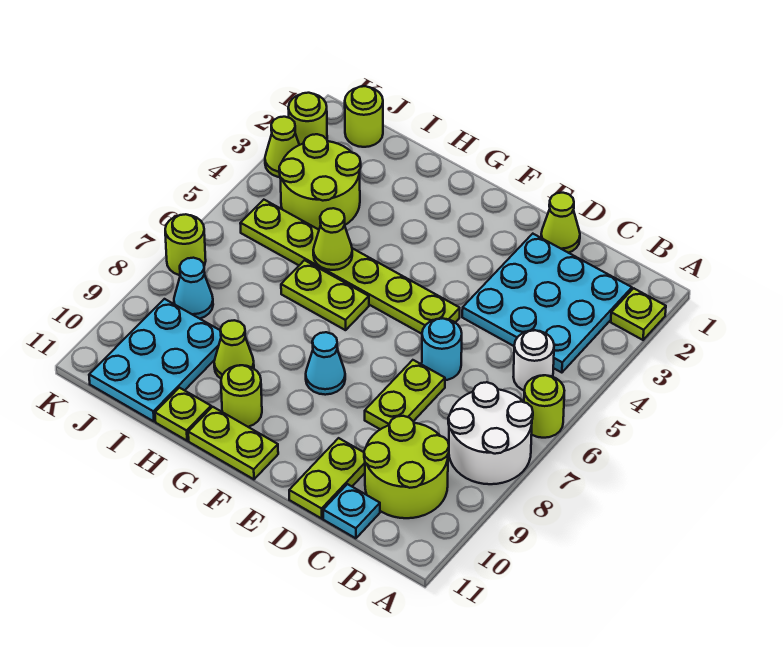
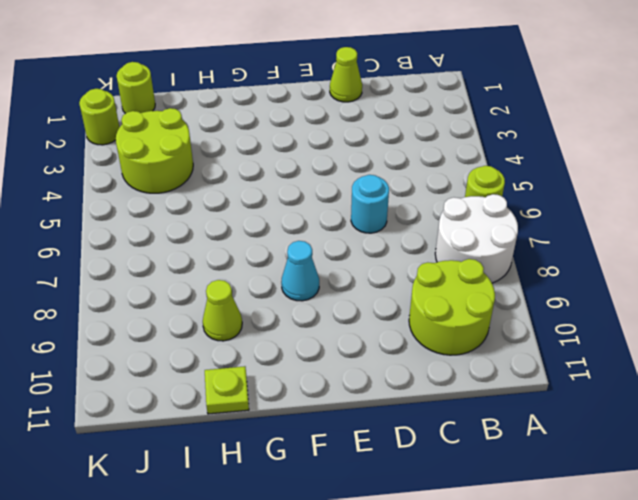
none -> lime 1x1 plate [611,288,666,340]
none -> cyan 3x3 plate [462,234,632,373]
none -> white 1x1 round brick [513,330,554,390]

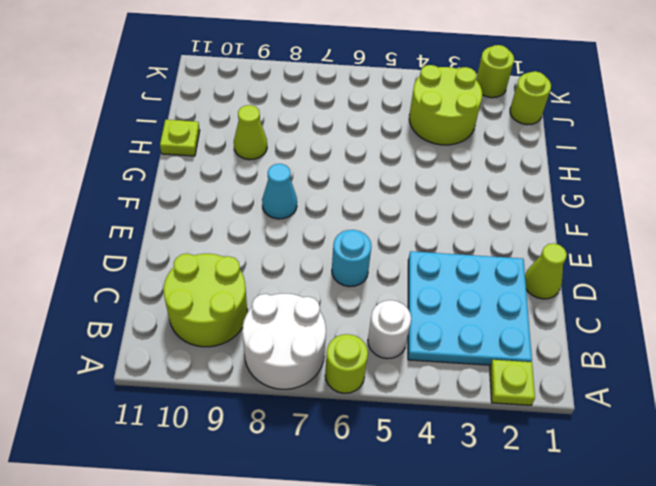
none -> cyan 1x1 plate [323,484,380,538]
none -> lime 1x2 plate [365,360,445,429]
none -> lime 1x2 plate [289,438,365,519]

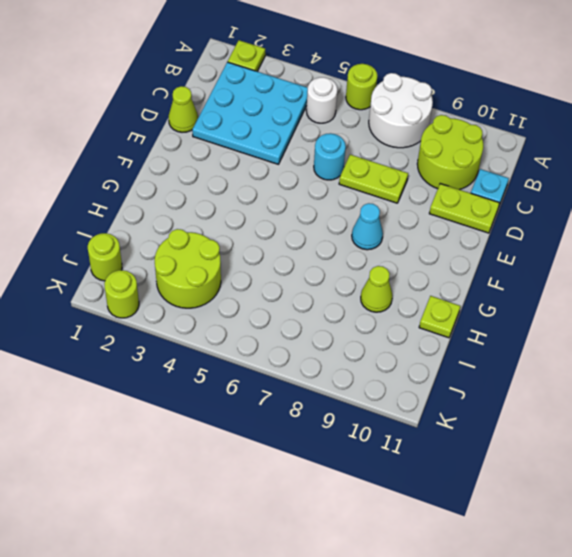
none -> lime 1x6 plate [240,200,460,334]
none -> lime 1x2 plate [188,407,278,479]
none -> lime 1x2 plate [281,260,369,330]

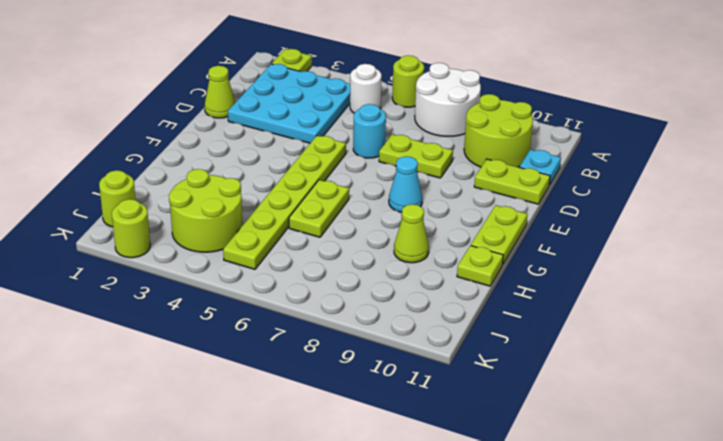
none -> lime 1x1 round brick [221,365,262,427]
none -> cyan 2x3 plate [89,299,221,421]
none -> cyan 1x1 cone [174,258,213,319]

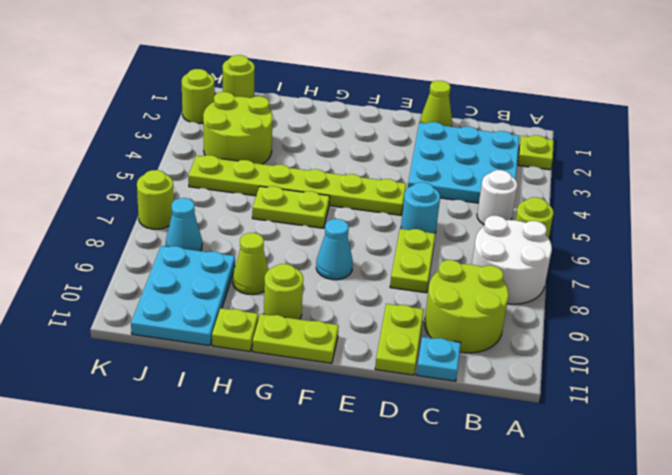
none -> lime 1x1 cone [265,117,299,177]
none -> lime 1x1 cone [313,208,352,270]

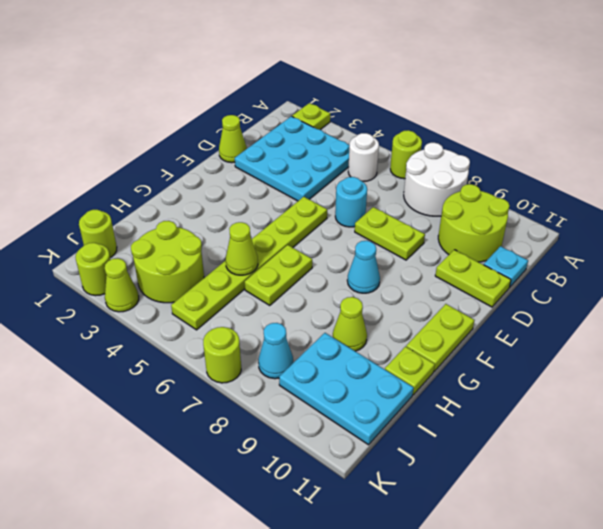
none -> lime 1x1 round brick [221,365,262,427]

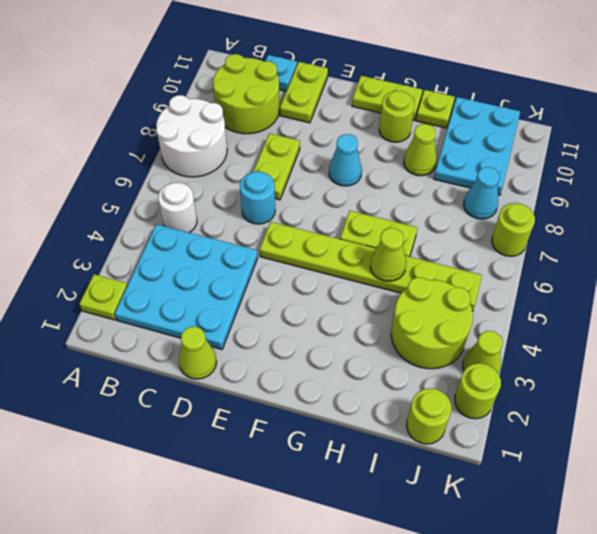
none -> lime 1x1 round brick [524,375,564,438]

